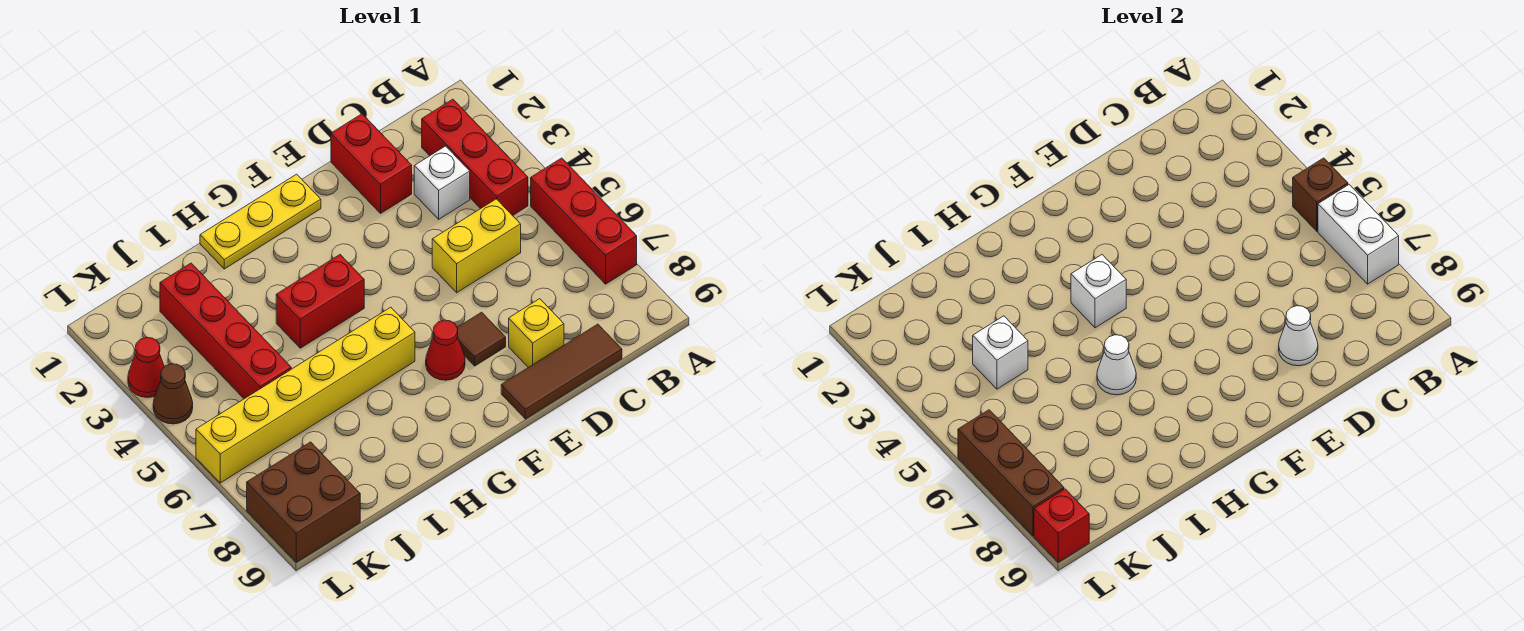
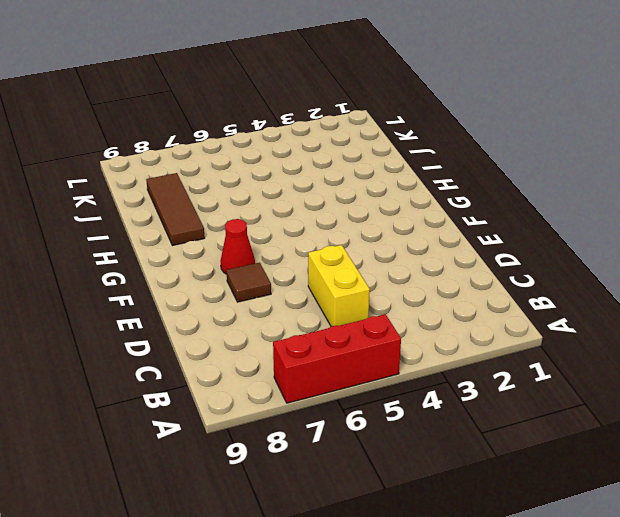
brown 1x3 tile [146,173,205,246] -> brown 1x3 tile moved to [501,324,622,419]
none -> red 1x3 brick [422,99,528,216]
none -> white 1x1 brick [414,146,470,219]
none -> red 1x2 brick [331,114,412,213]

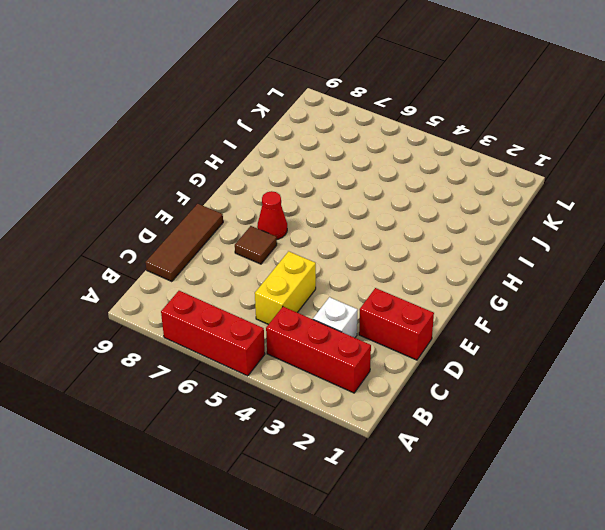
none -> yellow 1x1 brick [509,299,564,367]
none -> yellow 1x3 plate [200,174,321,269]
none -> red 1x2 brick [276,255,364,348]

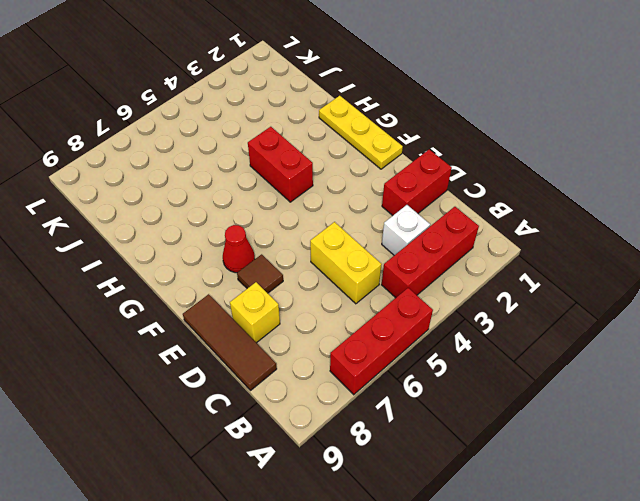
none -> yellow 1x6 brick [196,307,415,483]
none -> red 1x4 brick [160,263,291,399]
none -> brown 2x2 brick [247,442,360,562]

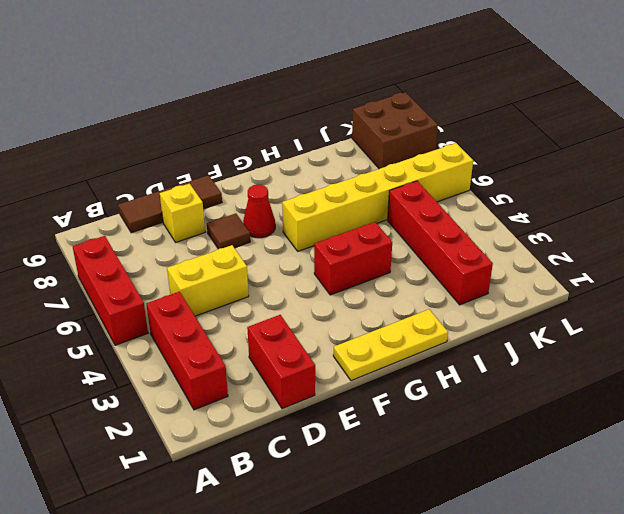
none -> white 1x1 brick [414,146,470,219]
none -> red 1x1 cone [128,338,164,397]
none -> brown 1x1 cone [153,364,193,424]

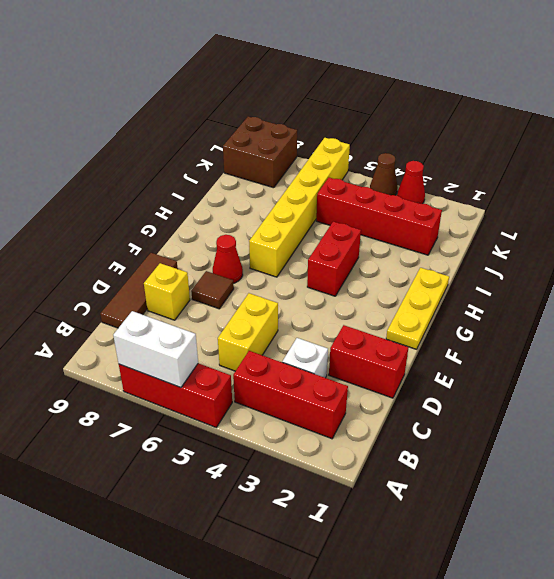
none -> brown 1x1 brick [1293,158,1348,231]
none -> white 1x1 cone [1279,306,1318,366]
none -> white 1x1 brick [1071,255,1126,328]

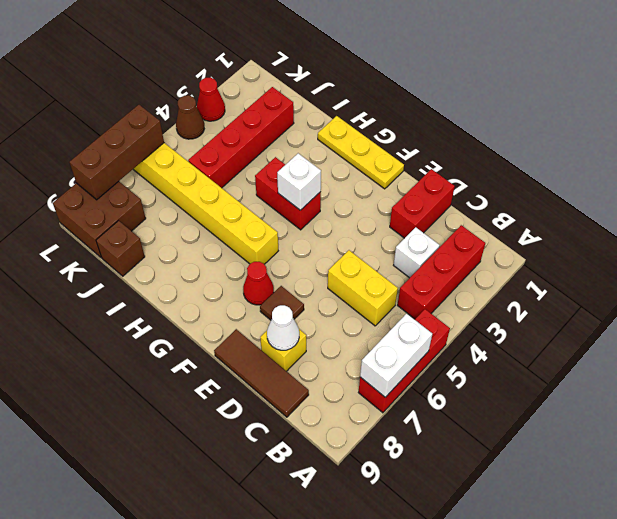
brown 1x1 brick [96,221,145,276] -> brown 1x1 brick moved to [1293,158,1348,231]
none -> white 1x1 cone [1097,335,1136,395]
none -> white 1x1 brick [973,316,1028,389]
none -> red 1x1 brick [1034,489,1089,562]

